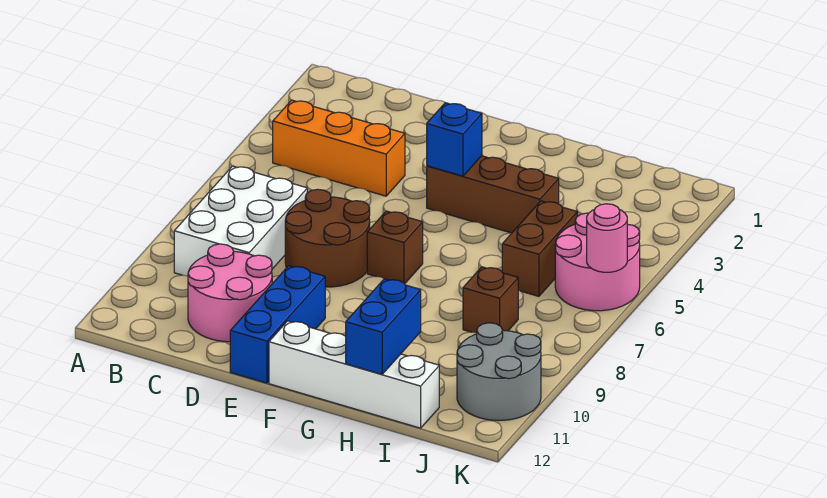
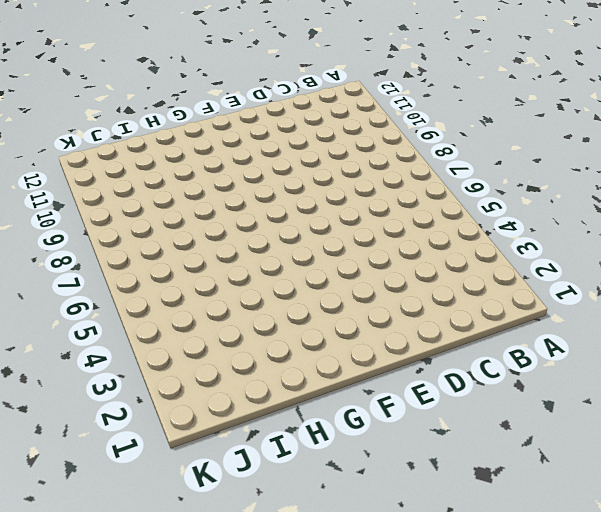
none -> orange 1x3 brick [273,100,405,196]
none -> white 2x3 brick [174,166,307,276]
none -> pink 2x2 round brick [188,244,272,342]

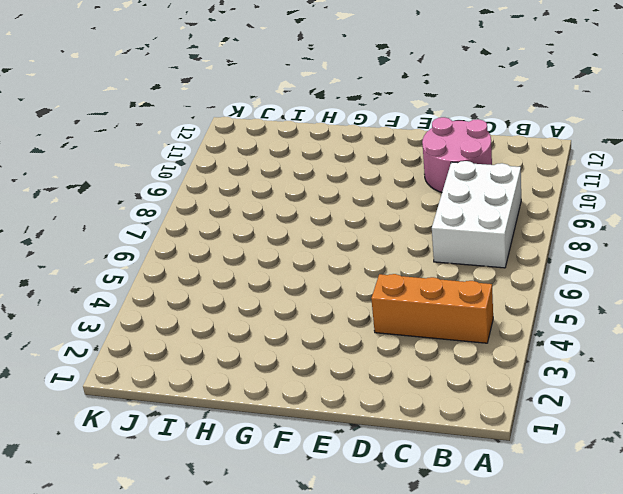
none -> brown 2x2 round brick [285,189,370,287]
none -> blue 1x3 brick [230,266,325,383]
none -> brown 1x3 brick [427,156,559,233]

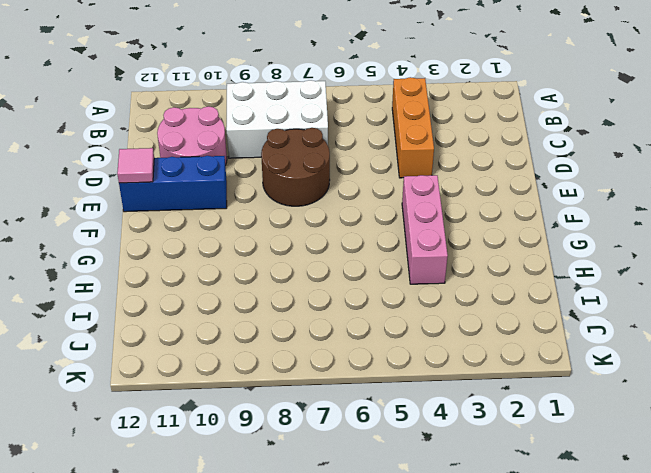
pink 1x1 tile [117,148,154,183] -> none
pink 1x3 brick [402,175,448,284] -> brown 1x3 brick [427,156,559,233]
none -> brown 1x1 brick [367,211,423,284]
none -> white 1x4 brick [269,321,439,428]
none -> brown 1x2 brick [502,201,577,296]

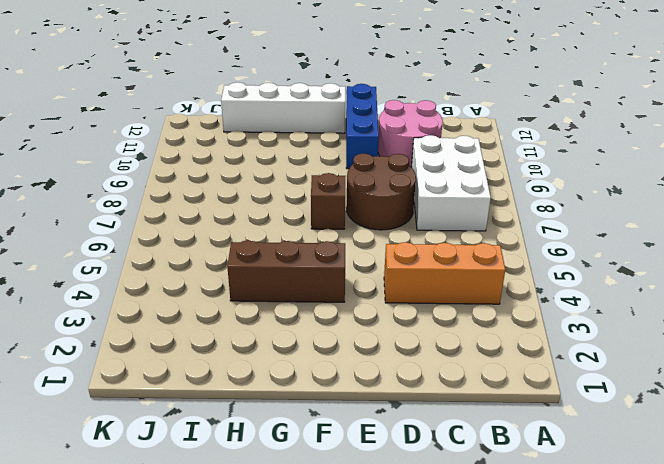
none -> brown 1x2 brick [502,201,577,296]
none -> brown 1x1 brick [463,267,518,333]
none -> pink 2x2 round brick [555,213,640,311]

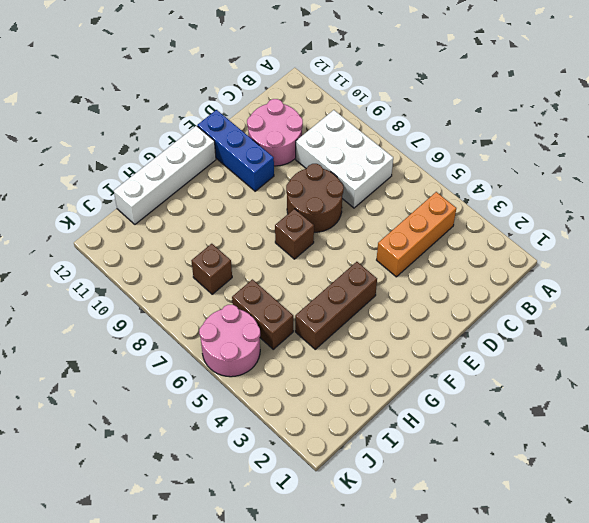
none -> grey 2x2 round brick [457,323,541,421]
none -> blue 1x1 brick [427,103,482,176]
none -> blue 1x2 brick [346,279,421,374]

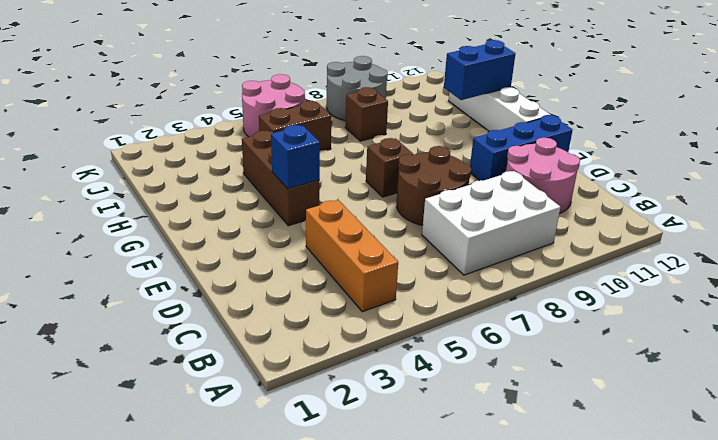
grey 2x2 round brick [327,56,388,121] -> grey 2x2 round brick moved to [457,323,541,421]
none -> pink 1x1 round brick [587,204,627,272]

